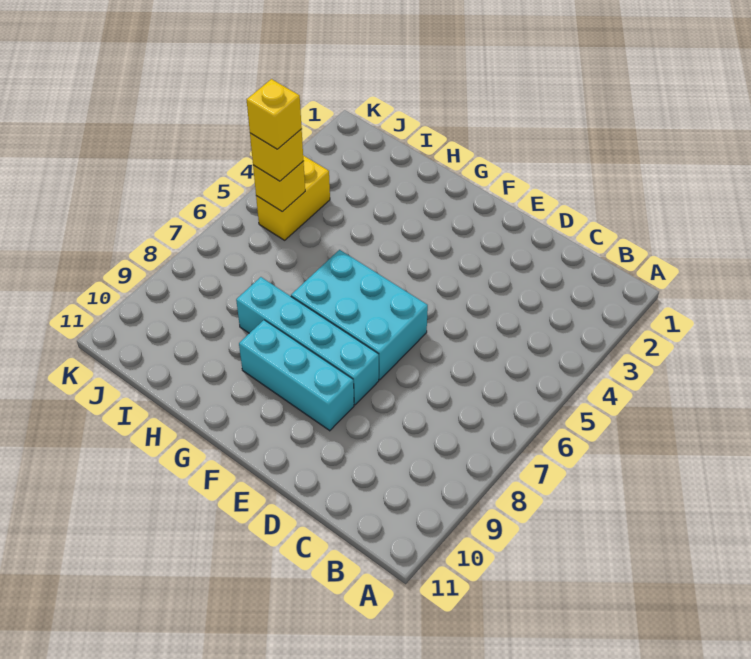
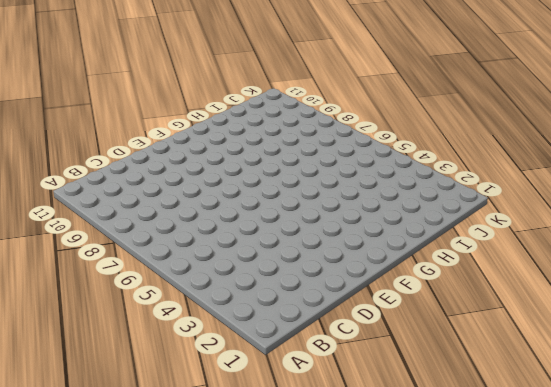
none -> cyan 2x3 brick [291,250,428,380]
none -> cyan 1x4 brick [236,277,379,405]

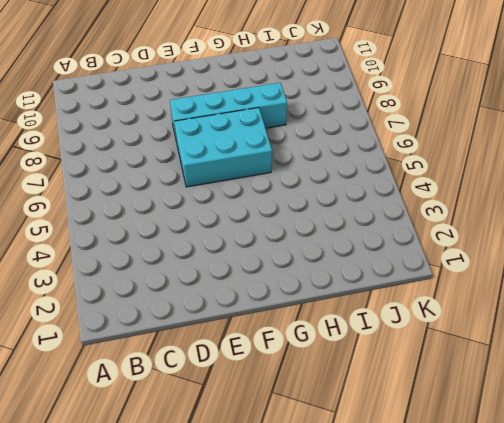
none -> cyan 1x3 brick [239,320,354,431]
none -> yellow 1x2 brick [256,155,330,240]

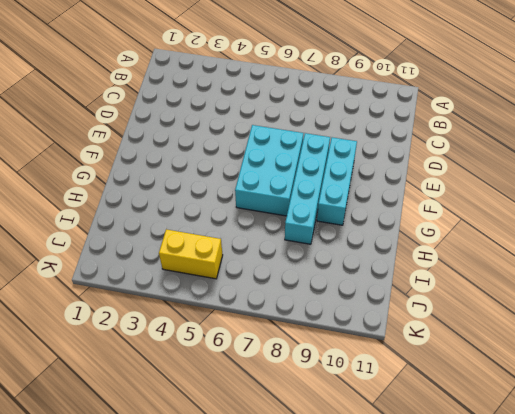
none -> yellow 1x1 brick [253,161,305,212]
none -> yellow 1x1 brick [250,129,304,181]

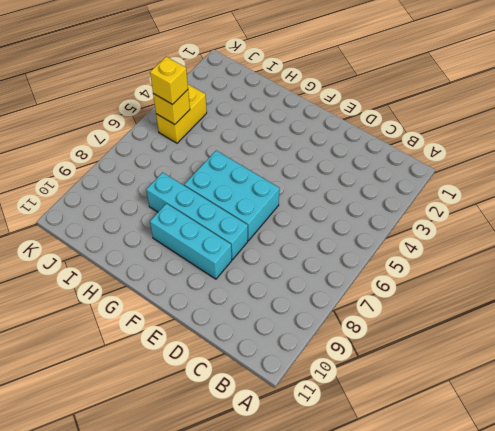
none -> yellow 1x1 brick [247,79,302,149]

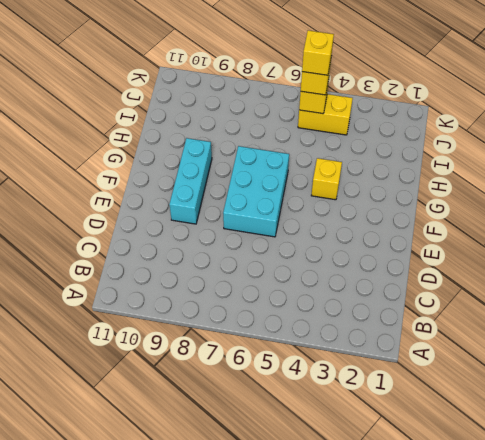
yellow 1x1 brick [311,158,342,200] -> none
none -> cyan 1x4 brick [236,277,379,405]

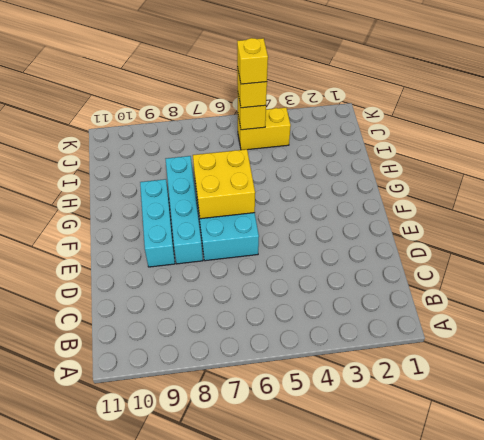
yellow 2x2 brick [193,149,255,219] -> none

